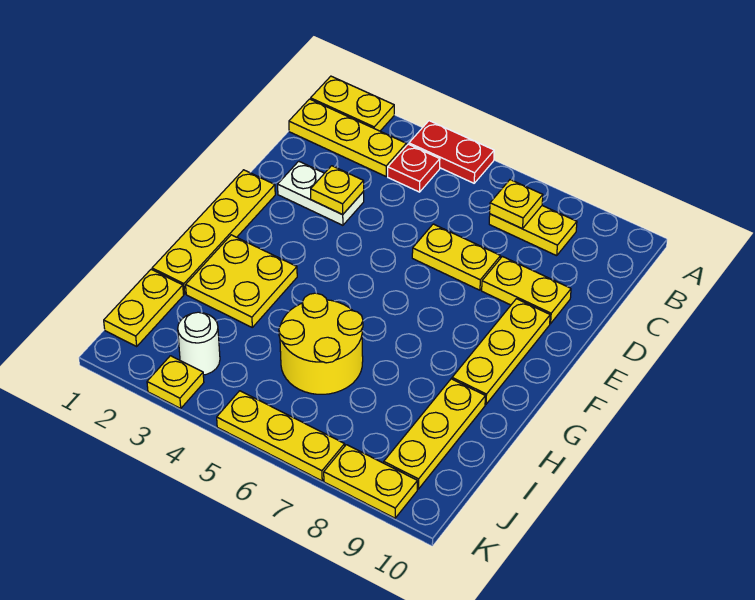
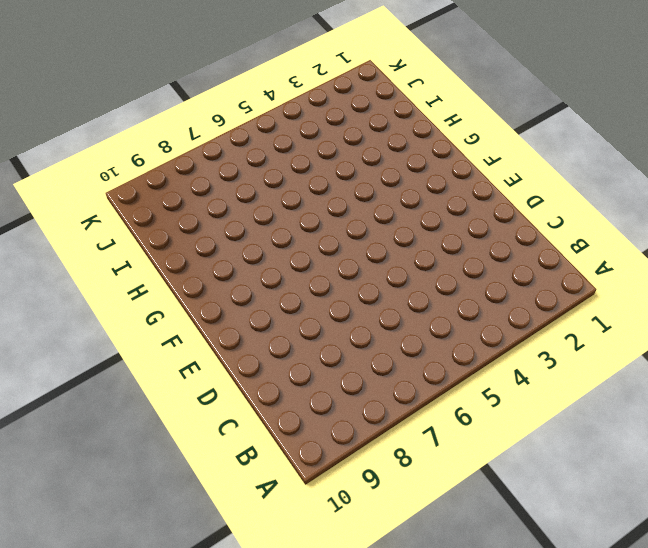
none -> yellow 1x2 plate [311,76,394,131]
none -> red 1x2 plate [409,121,494,183]
none -> yellow 1x3 plate [289,99,406,176]

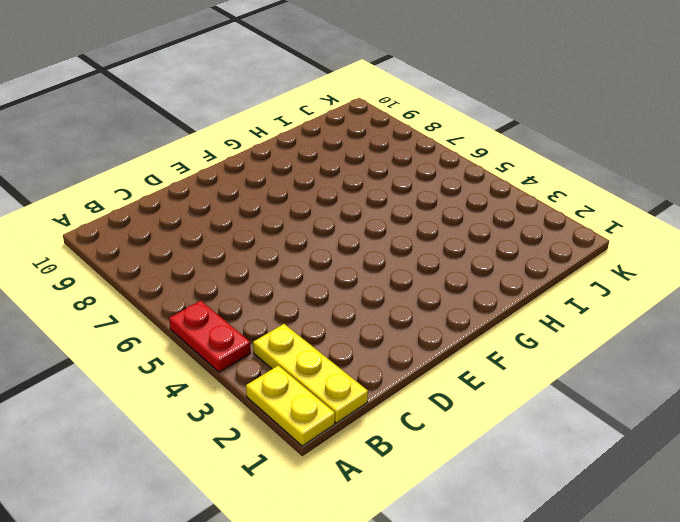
none -> red 1x1 plate [388,144,440,192]
none -> yellow 1x2 plate [489,206,577,256]
none -> white 1x2 plate [278,161,364,225]

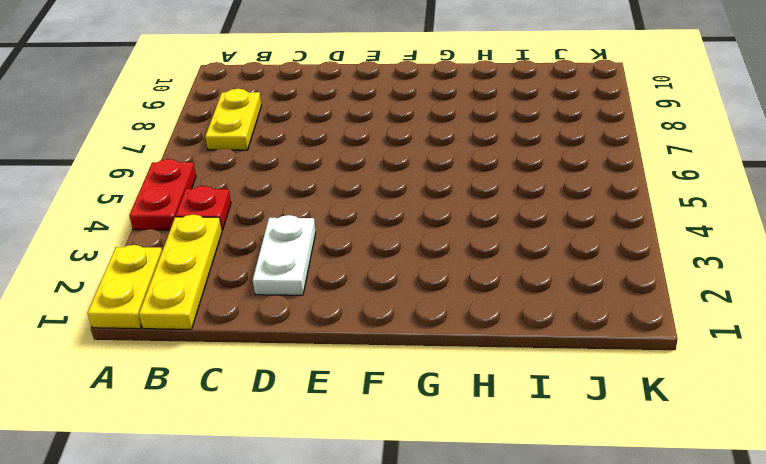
none -> yellow 1x2 plate [412,224,501,290]
none -> yellow 1x2 plate [482,256,571,324]
none -> yellow 1x4 plate [152,170,275,294]

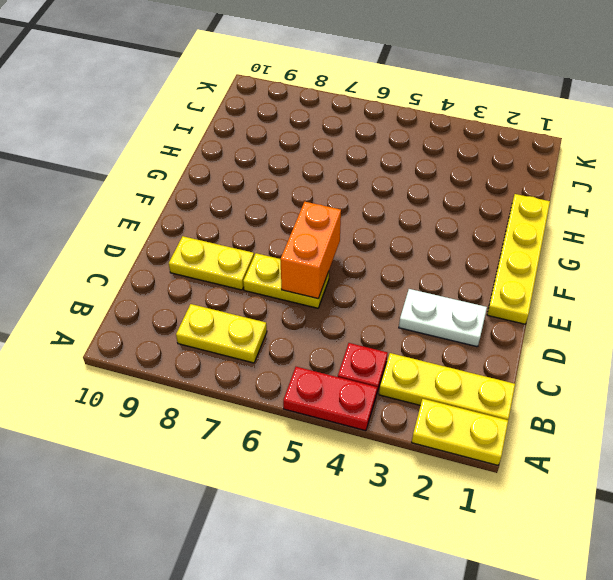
orange 1x2 brick [280,202,341,299] -> none
none -> yellow 1x3 plate [452,299,550,404]
none -> yellow 2x2 plate [186,235,297,327]
none -> yellow 2x2 round brick [279,293,363,394]

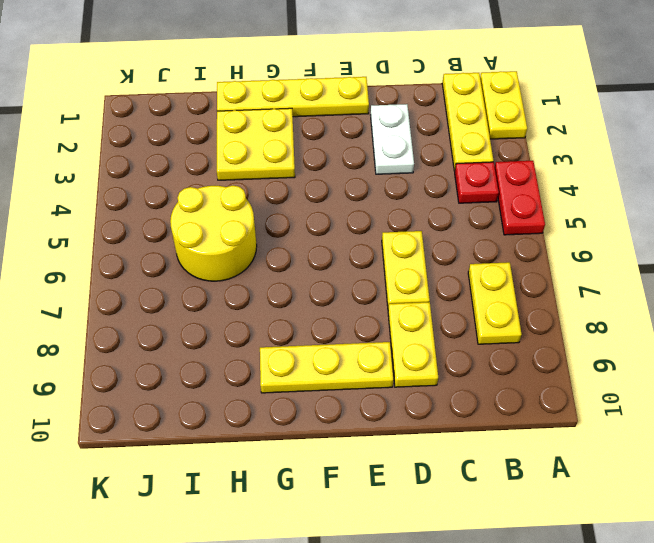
none -> yellow 1x3 plate [384,379,485,489]
none -> yellow 1x2 plate [104,270,184,346]
none -> white 1x1 round brick [178,312,220,375]

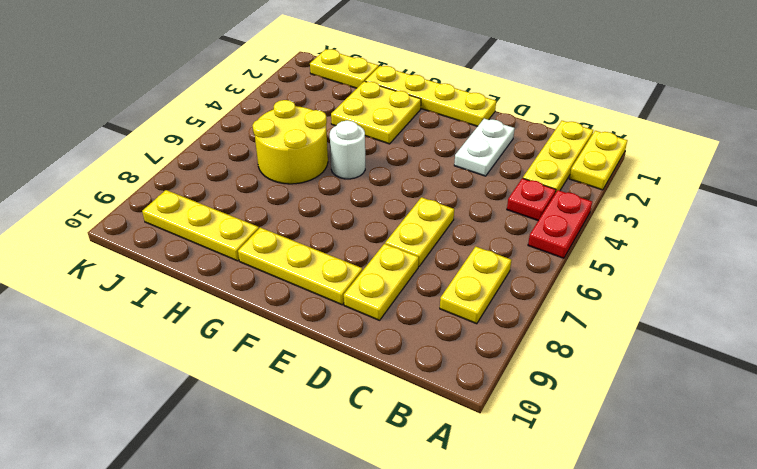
white 1x1 round brick [330,120,365,179] -> white 1x1 round brick moved to [178,312,220,375]
none -> yellow 1x1 plate [147,356,204,408]
none -> yellow 1x3 plate [217,391,345,481]
none -> yellow 1x2 plate [324,445,418,518]

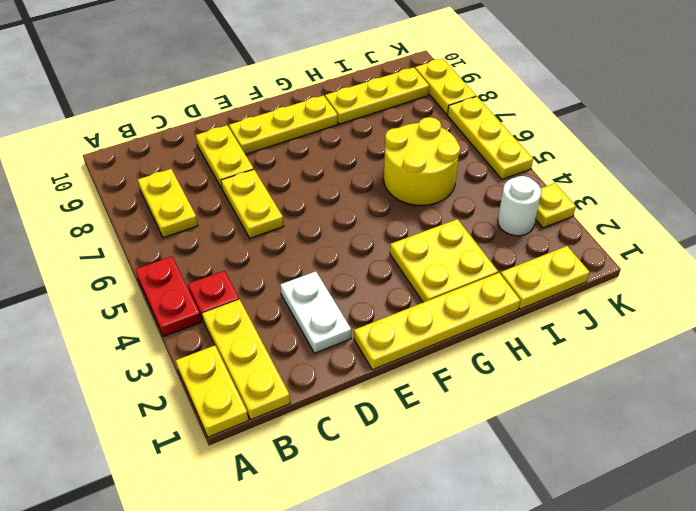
none -> yellow 1x1 plate [490,180,543,229]
none -> yellow 1x1 plate [311,166,364,214]

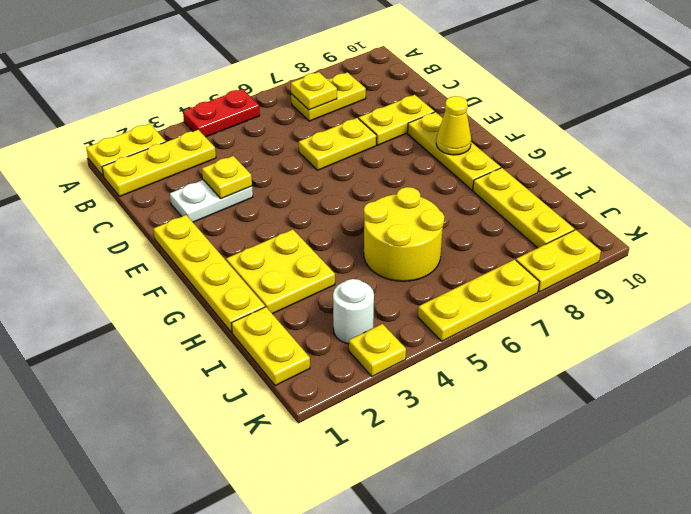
yellow 1x1 cone [436,96,471,155] -> none
none -> red 1x1 plate [388,144,440,192]

